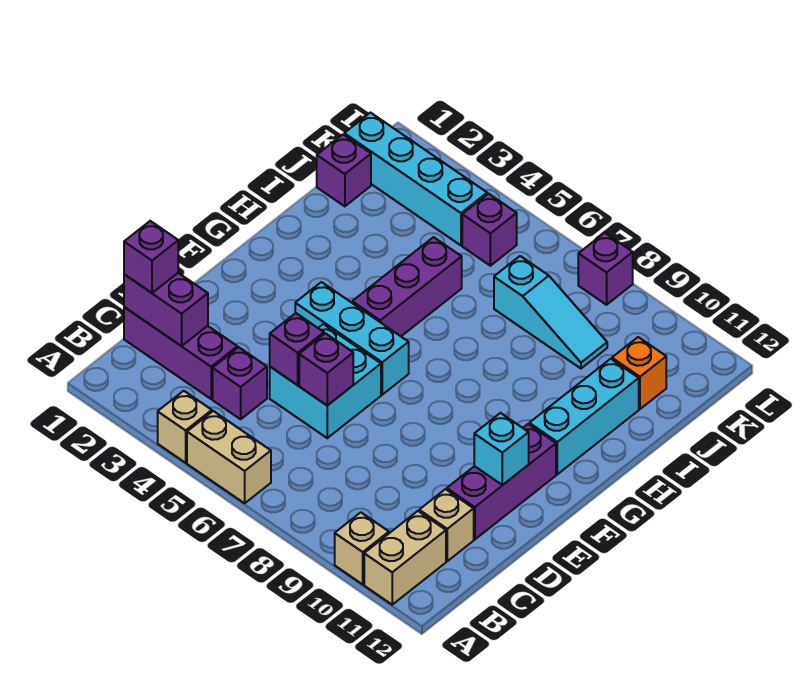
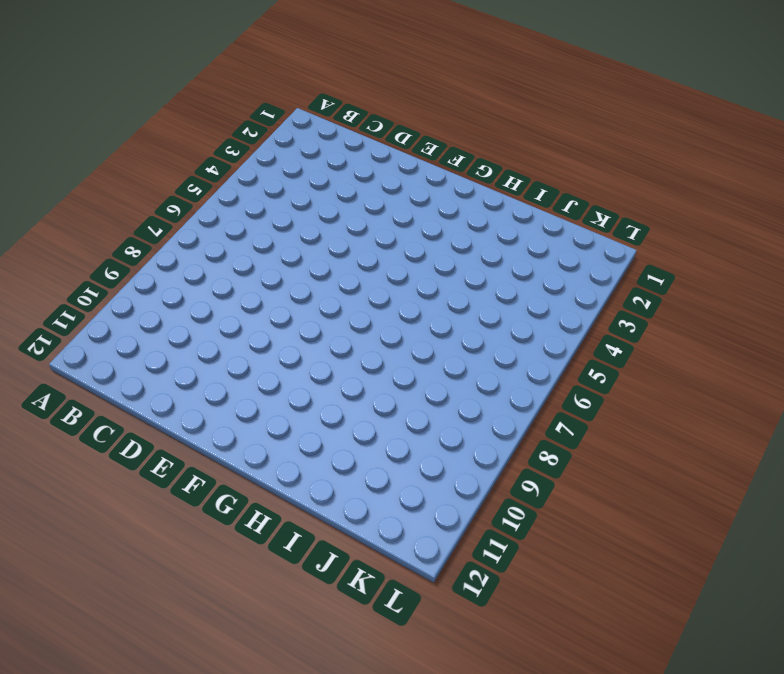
none -> tan 1x1 brick [158,391,212,463]
none -> tan 1x2 brick [187,411,271,503]
none -> tan 1x1 brick [335,513,389,584]

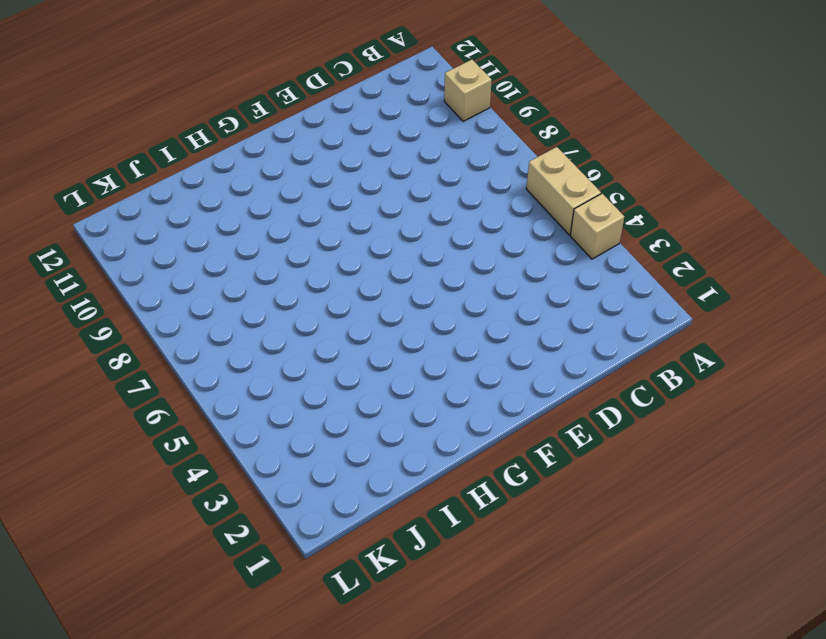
none -> tan 1x2 brick [364,511,446,605]
none -> purple 1x3 brick [124,307,237,399]
none -> purple 1x1 brick [213,347,267,419]

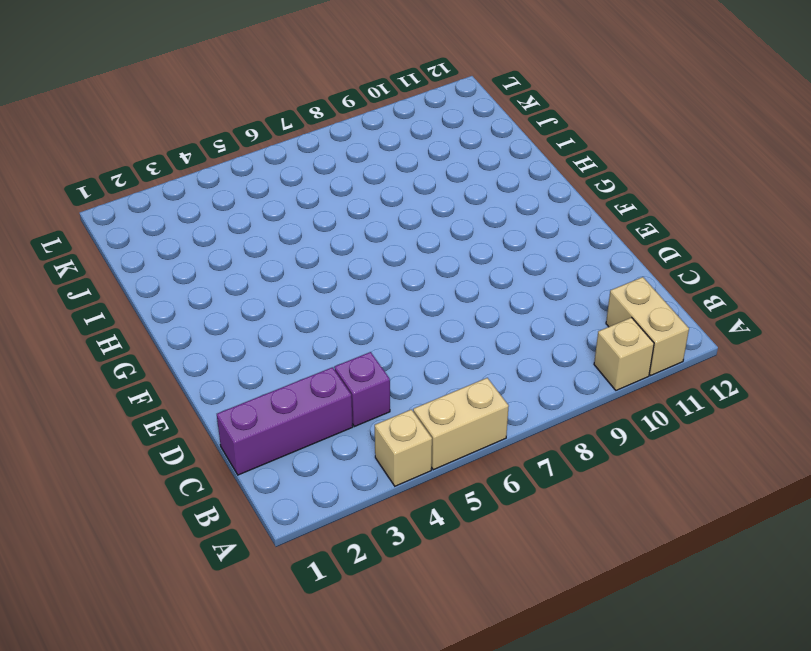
none -> tan 1x1 brick [419,489,474,561]
none -> cyan 2x2 brick [270,324,381,438]
none -> purple 1x3 brick [447,424,556,539]

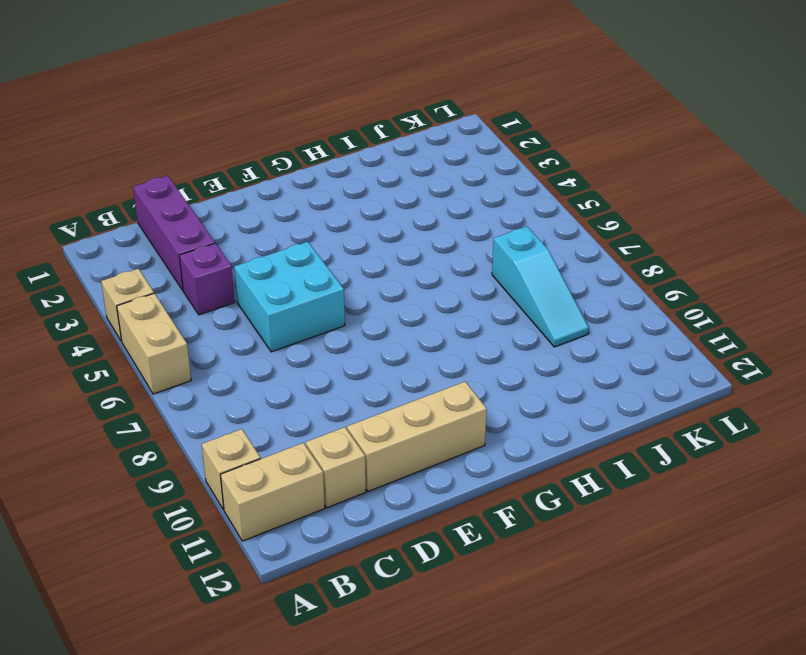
tan 1x3 brick [347,382,487,491] -> purple 1x3 brick [447,424,556,539]
none -> cyan 1x3 brick [295,282,409,395]
none -> purple 1x3 brick [352,237,462,336]
none -> cyan 1x3 brick [529,359,639,474]

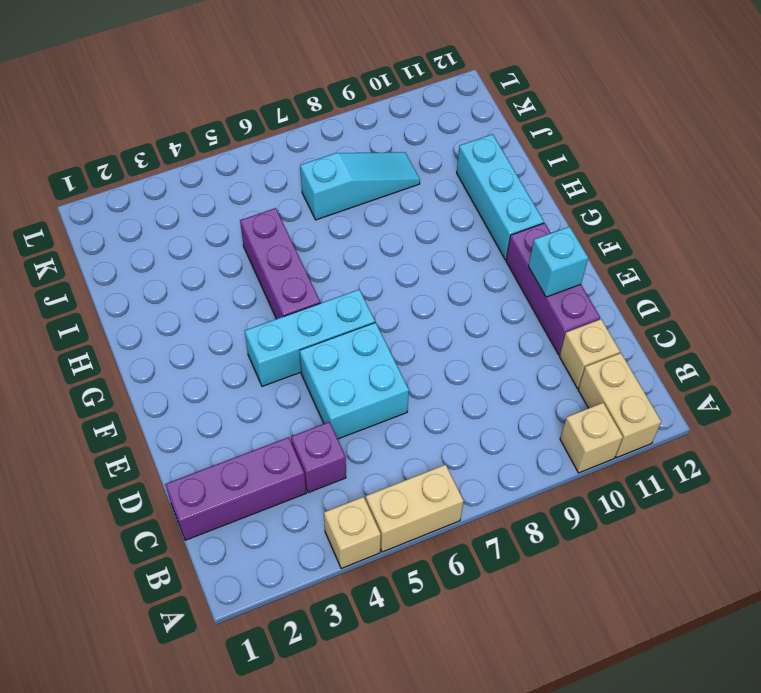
none -> purple 1x1 brick [317,135,371,206]
none -> orange 1x1 brick [612,337,666,409]
none -> cyan 1x4 brick [344,113,487,245]

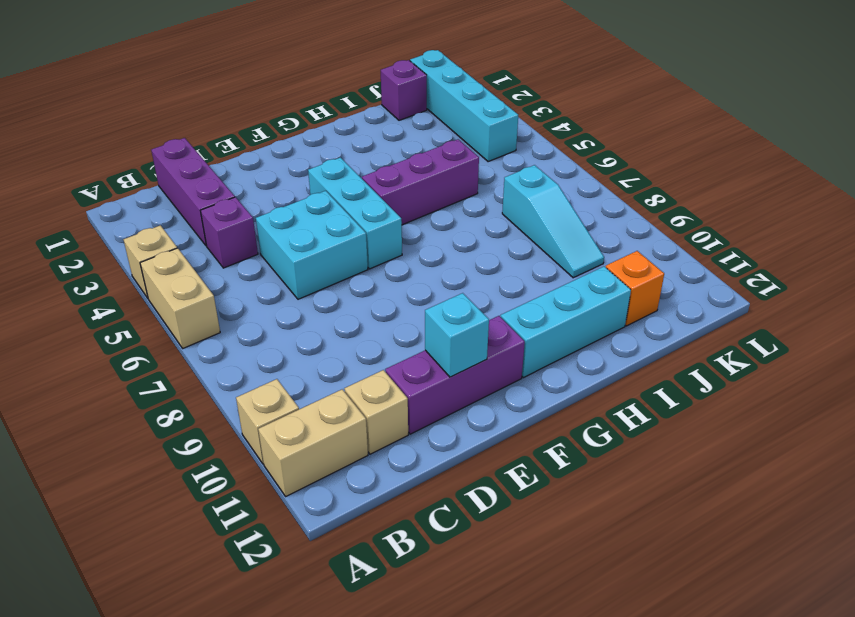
none -> purple 1x1 brick [462,194,517,266]
none -> purple 1x1 brick [578,233,633,305]
none -> purple 1x2 brick [124,273,208,346]

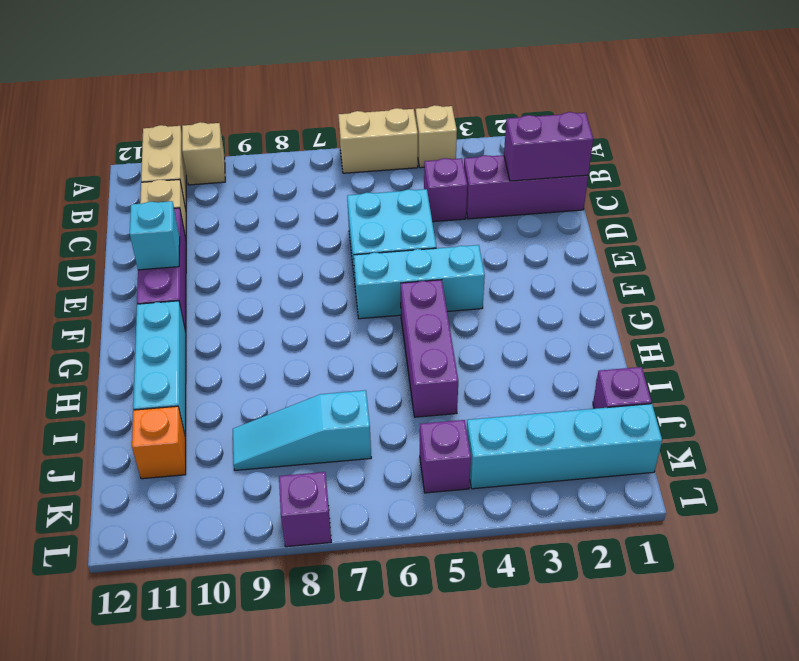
none -> purple 1x1 brick [270,313,324,385]
none -> purple 1x1 brick [299,333,353,405]
none -> purple 1x1 brick [124,221,178,293]

